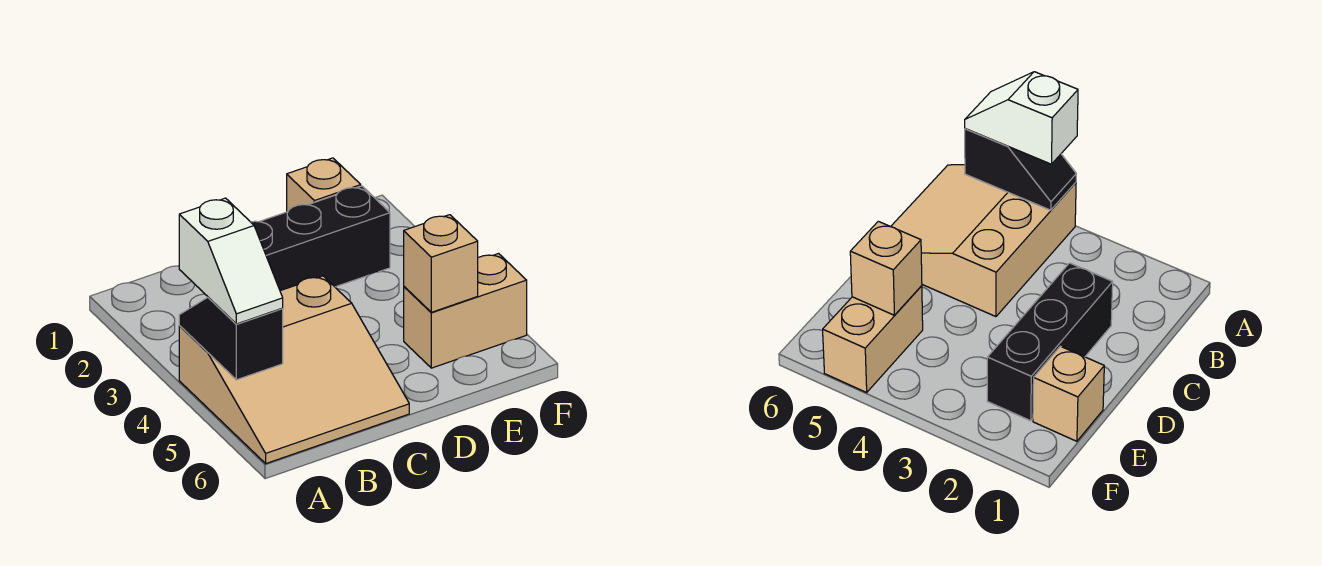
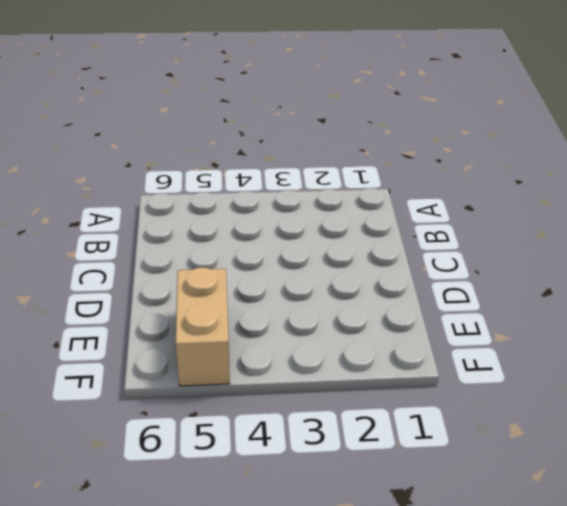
none -> tan 3x3 slope [179,276,409,463]
none -> black 1x3 brick [251,186,390,291]

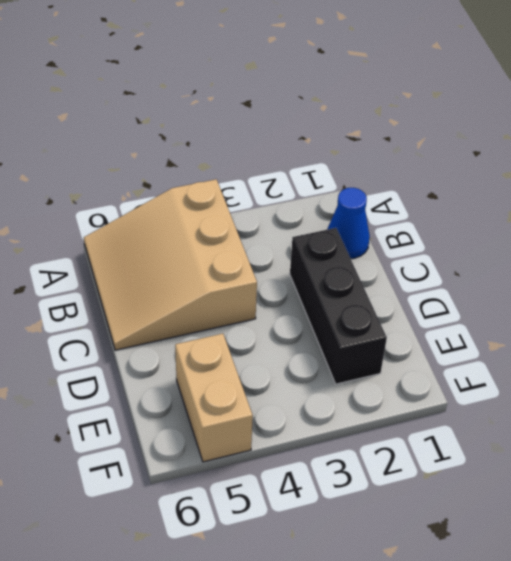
blue 1x1 cone [327,188,370,259] -> none
none -> tan 1x1 brick [287,158,361,212]
none -> black 1x2 slope [179,297,283,380]

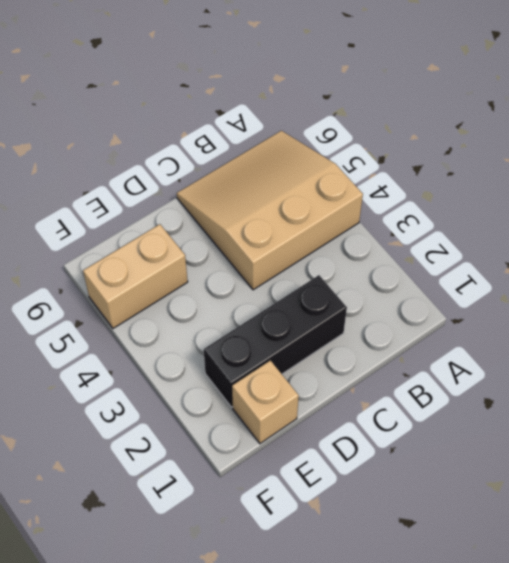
none -> black 1x2 slope [179,297,283,380]
none -> tan 1x1 brick [404,215,478,312]

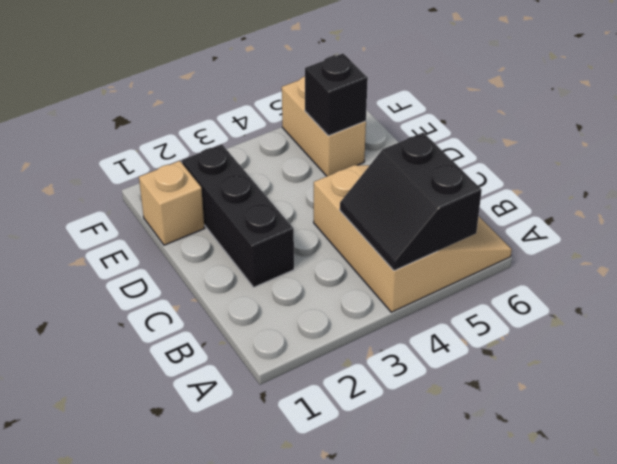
black 2x2 slope [340,132,482,271] -> black 1x2 slope [179,297,283,380]
black 1x1 brick [305,54,368,136] -> tan 1x1 brick [404,215,478,312]
none -> white 1x2 slope [179,198,283,324]

